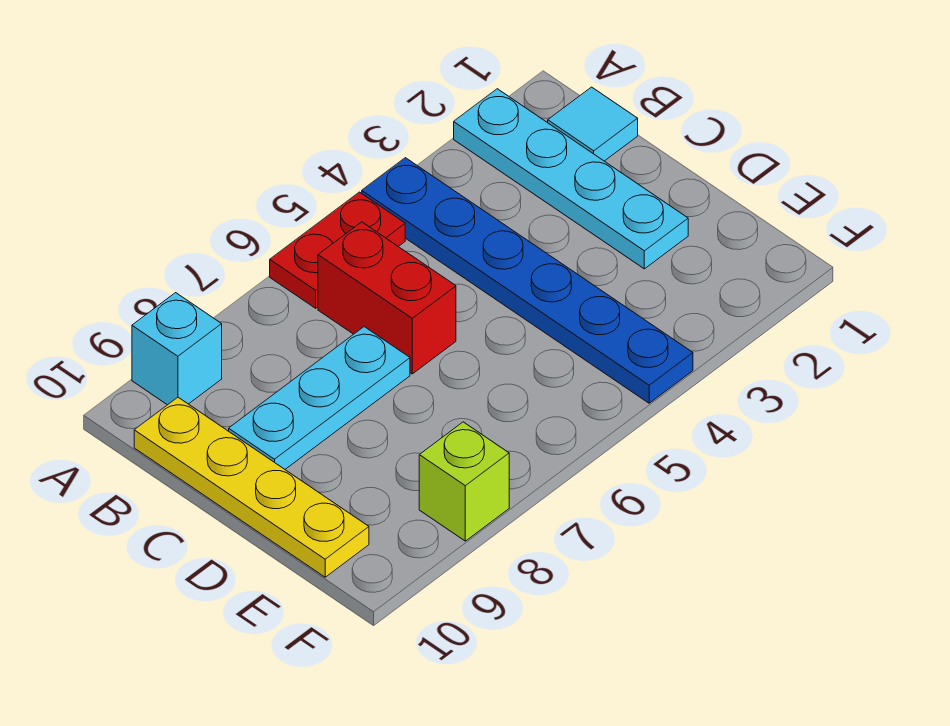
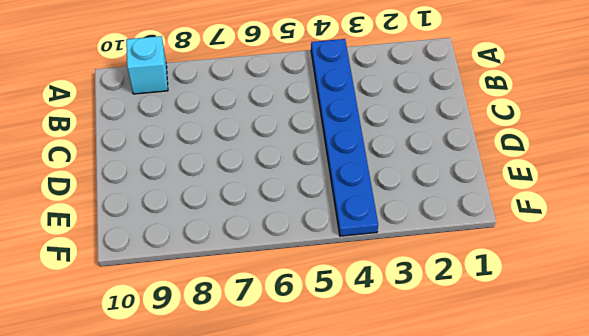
none -> cyan 1x4 plate [454,89,688,269]
none -> red 1x2 plate [270,192,405,308]

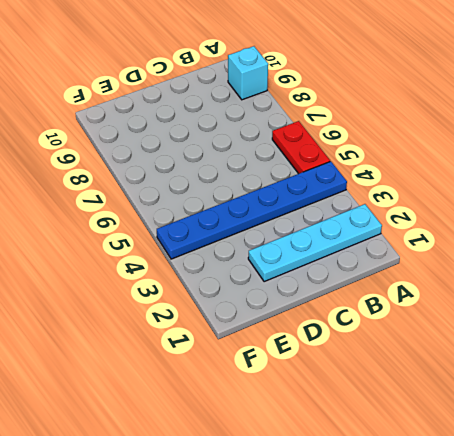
none -> cyan 1x1 tile [548,87,638,161]
none -> red 1x2 brick [318,222,456,374]

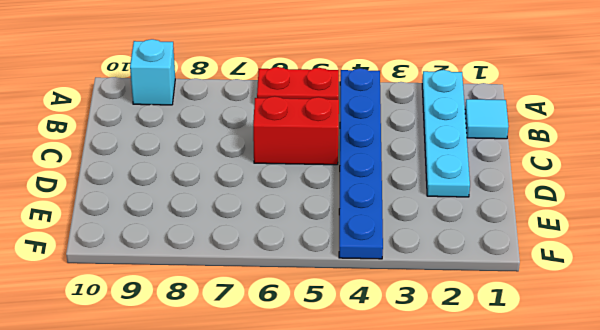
red 1x2 brick [253,96,339,165] -> red 1x2 brick turned to [318,222,456,374]
none -> yellow 1x4 plate [134,397,369,577]
none -> cyan 1x3 plate [229,327,410,469]

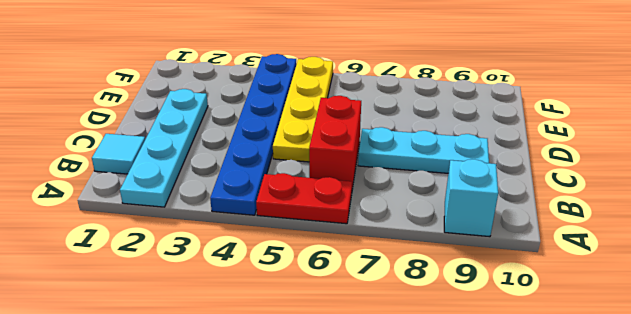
yellow 1x4 plate [273,57,333,162] -> yellow 1x4 plate moved to [134,397,369,577]
none -> lime 1x1 brick [419,422,509,541]

